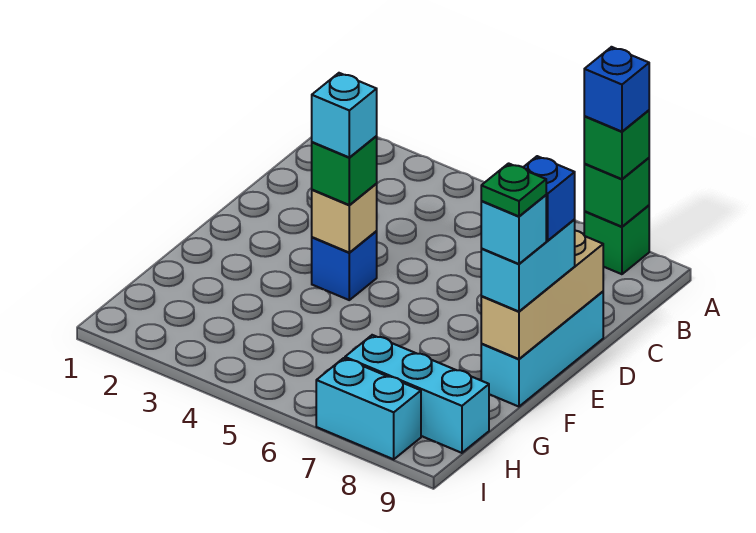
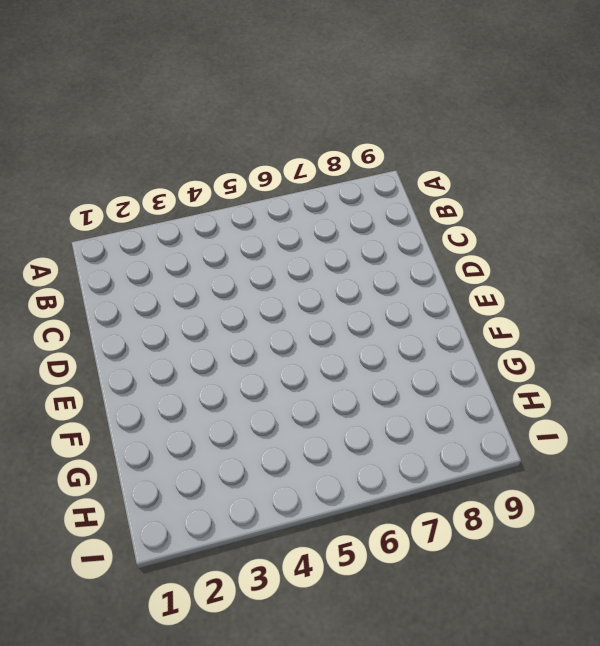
none -> green 1x1 brick [584,205,649,274]
none -> cyan 1x3 brick [481,292,603,407]
none -> blue 1x1 brick [312,232,377,300]

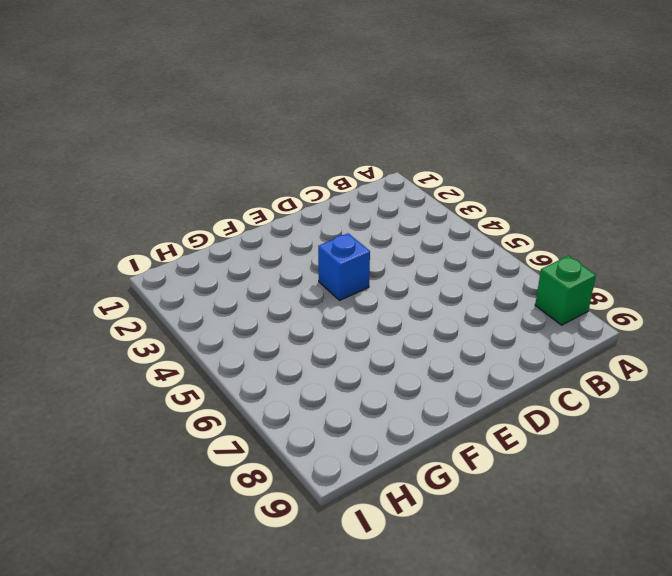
none -> cyan 1x3 brick [481,292,603,407]
none -> cyan 1x3 brick [345,335,489,453]
none -> cyan 1x2 brick [316,358,421,459]

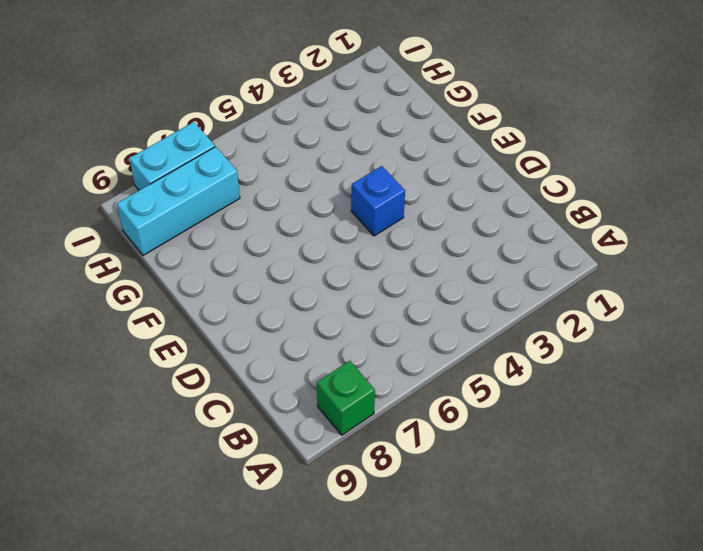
none -> cyan 1x3 brick [481,292,603,407]
none -> green 1x1 brick [584,158,649,227]
none -> tan 1x3 brick [481,231,603,359]

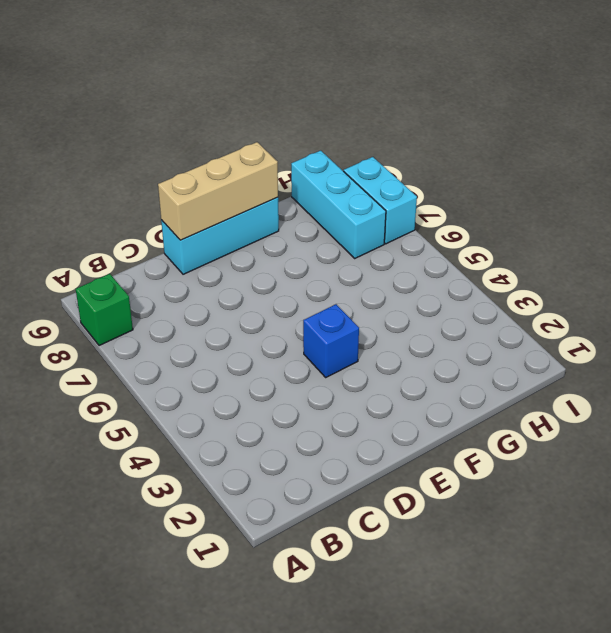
none -> green 1x1 brick [584,158,649,227]
none -> tan 1x1 brick [312,184,377,252]
none -> green 1x1 brick [584,110,649,179]

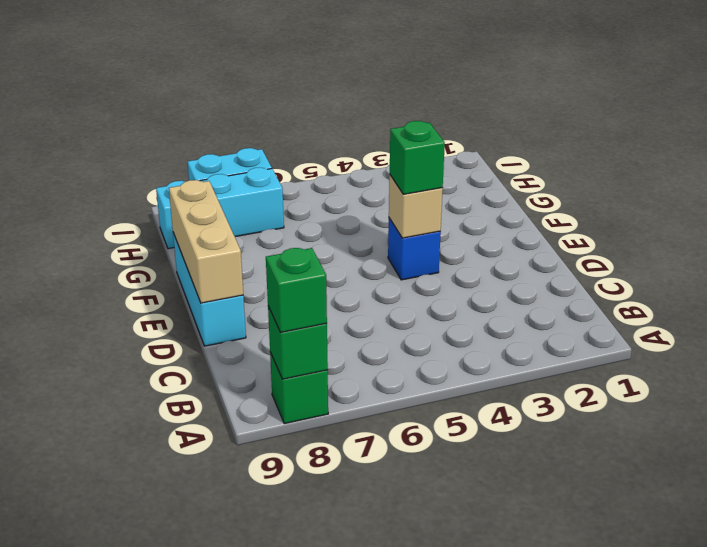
none -> cyan 1x2 brick [481,220,575,311]
none -> blue 1x1 brick [584,47,649,132]
none -> cyan 1x1 brick [312,73,377,157]

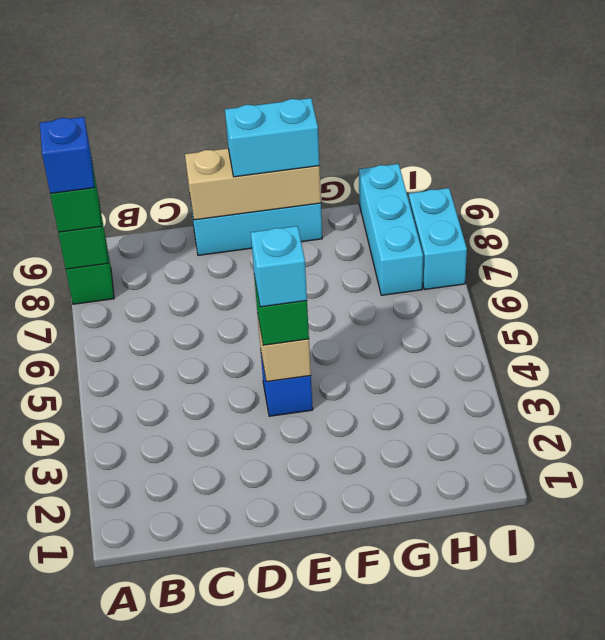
none -> blue 1x1 brick [523,156,575,241]
none -> cyan 1x1 brick [481,195,546,264]
none -> green 1x1 plate [481,163,546,216]

